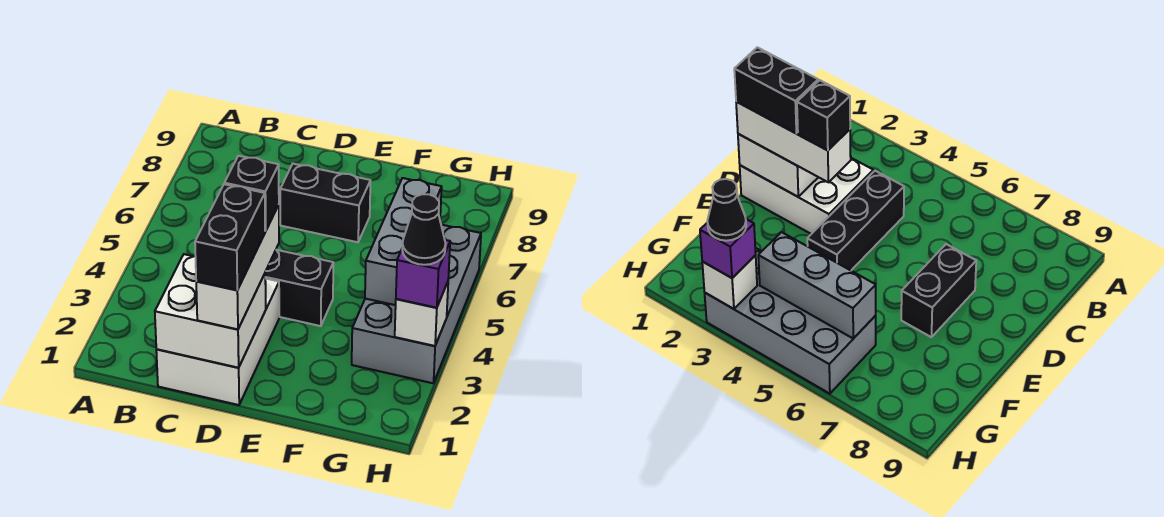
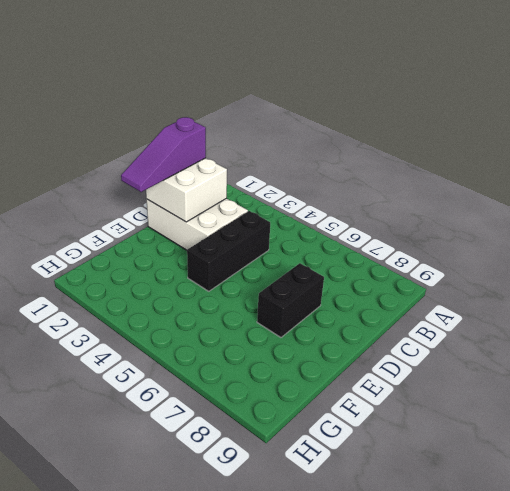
purple 1x3 slope [121,117,206,192] -> white 1x3 brick [196,205,279,329]
none -> grey 2x4 brick [352,225,481,383]
none -> grey 1x3 brick [365,178,442,305]
none -> white 1x1 brick [395,282,448,346]

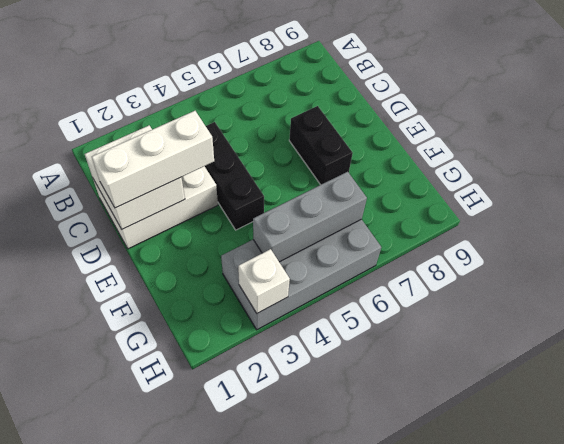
none -> purple 1x1 brick [396,240,450,308]
none -> black 1x2 brick [195,184,265,290]
none -> black 1x1 brick [225,156,279,231]

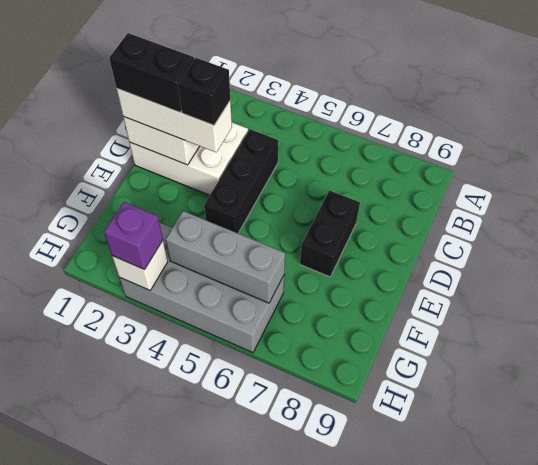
none -> black 1x1 cone [402,194,446,265]

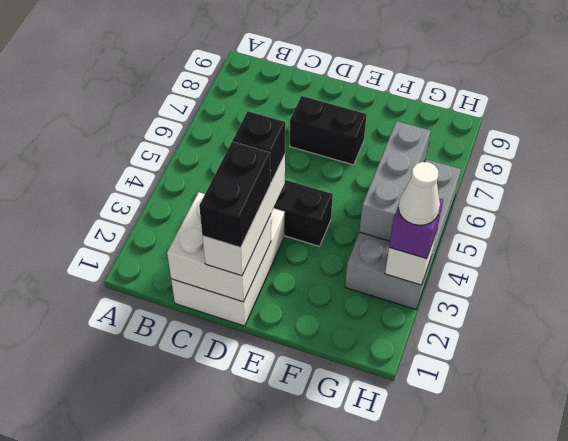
white 1x1 cone [398,162,440,225] -> black 1x1 cone [402,194,446,265]

